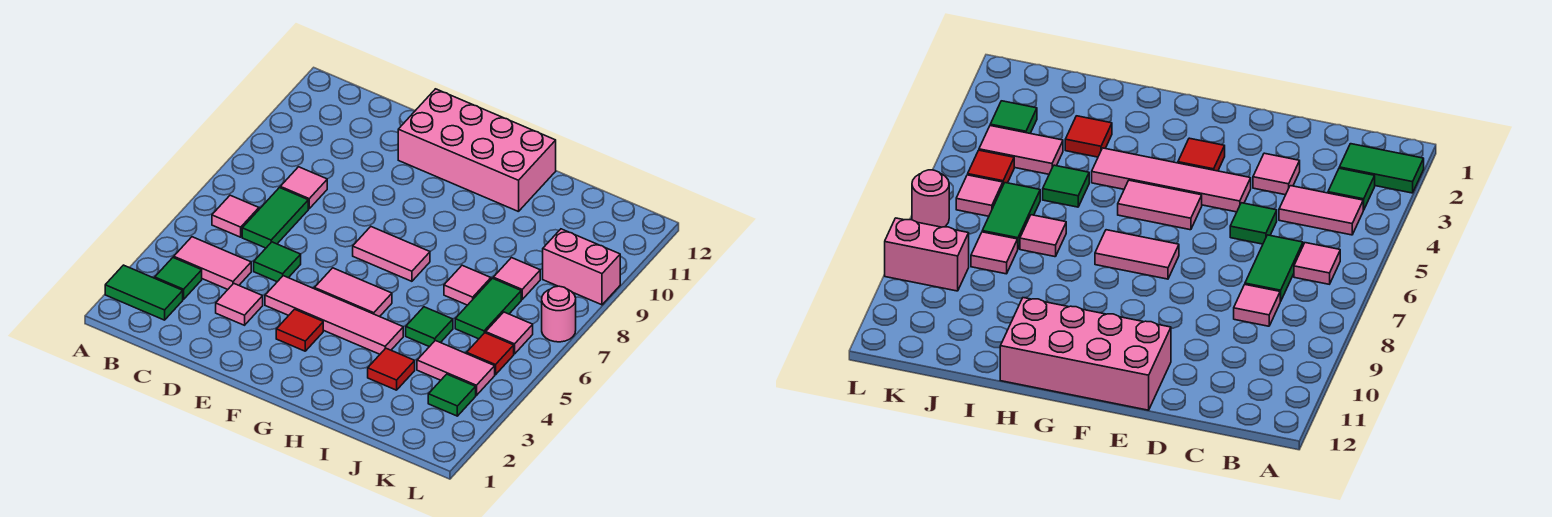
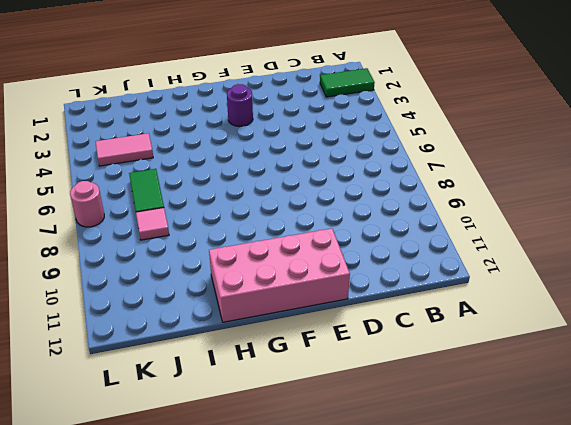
purple 1x1 round brick [227,84,253,127] -> red 1x1 tile [276,309,323,351]
none -> green 1x1 tile [155,257,202,299]
none -> pink 1x2 tile [174,237,251,289]
none -> pink 1x1 tile [212,195,259,237]

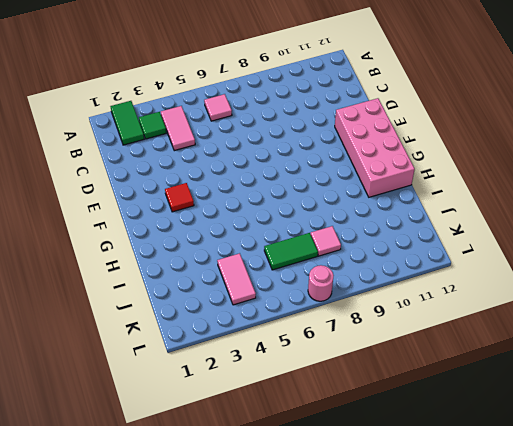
none -> green 1x2 tile [242,188,308,248]
none -> pink 1x1 tile [280,167,327,209]
none -> pink 1x1 tile [216,283,263,325]

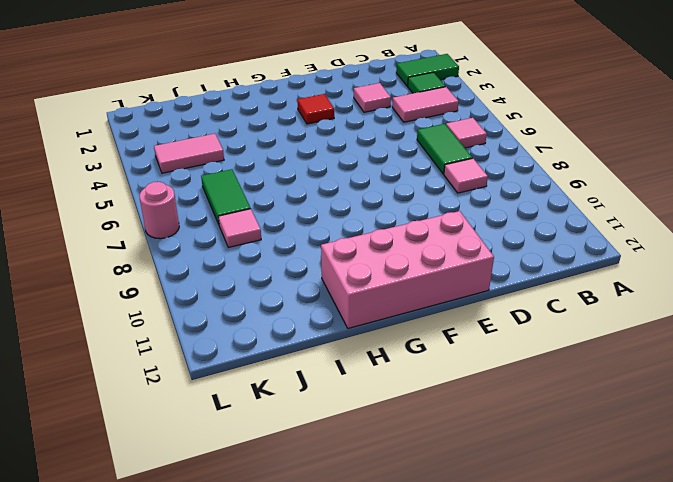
none -> green 1x1 tile [254,242,301,282]
none -> pink 1x4 tile [265,276,403,354]
none -> pink 1x2 tile [314,268,392,317]

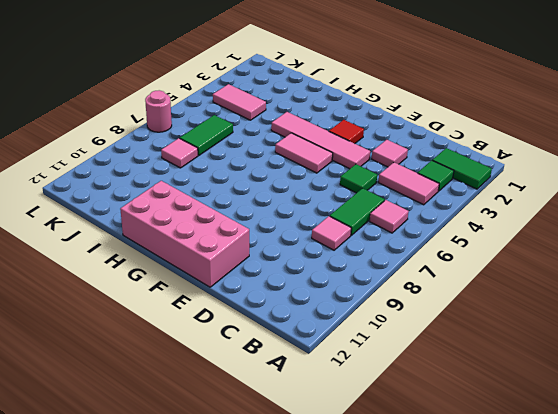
none -> pink 1x2 tile [353,227,430,281]
none -> red 1x1 tile [368,348,415,390]
none -> green 1x1 tile [406,307,453,347]

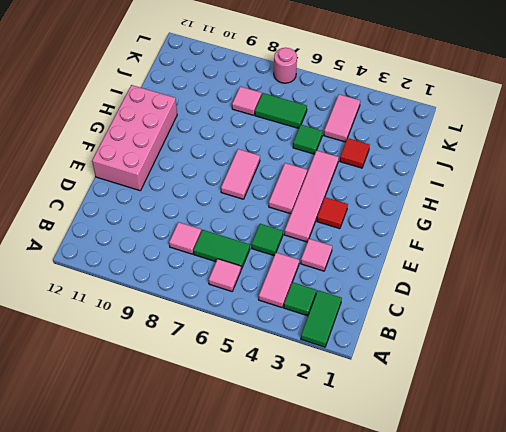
none -> pink 1x1 tile [444,265,491,305]
none -> green 1x1 tile [428,374,476,416]
none -> red 1x1 tile [467,333,514,375]

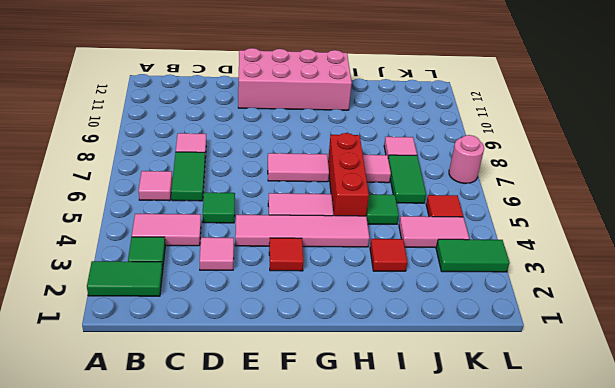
red 1x3 brick [328,133,369,216] -> none
green 1x2 tile [436,239,510,272] -> green 1x1 tile [428,374,476,416]
none -> pink 1x1 tile [486,312,533,354]
none -> pink 1x2 brick [543,229,620,305]

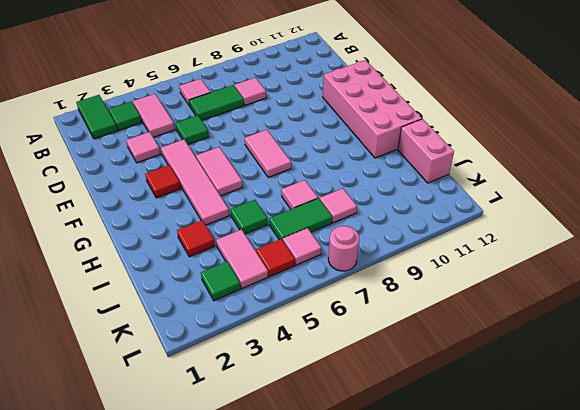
pink 1x2 brick [398,119,454,183] -> pink 1x2 brick moved to [543,229,620,305]

